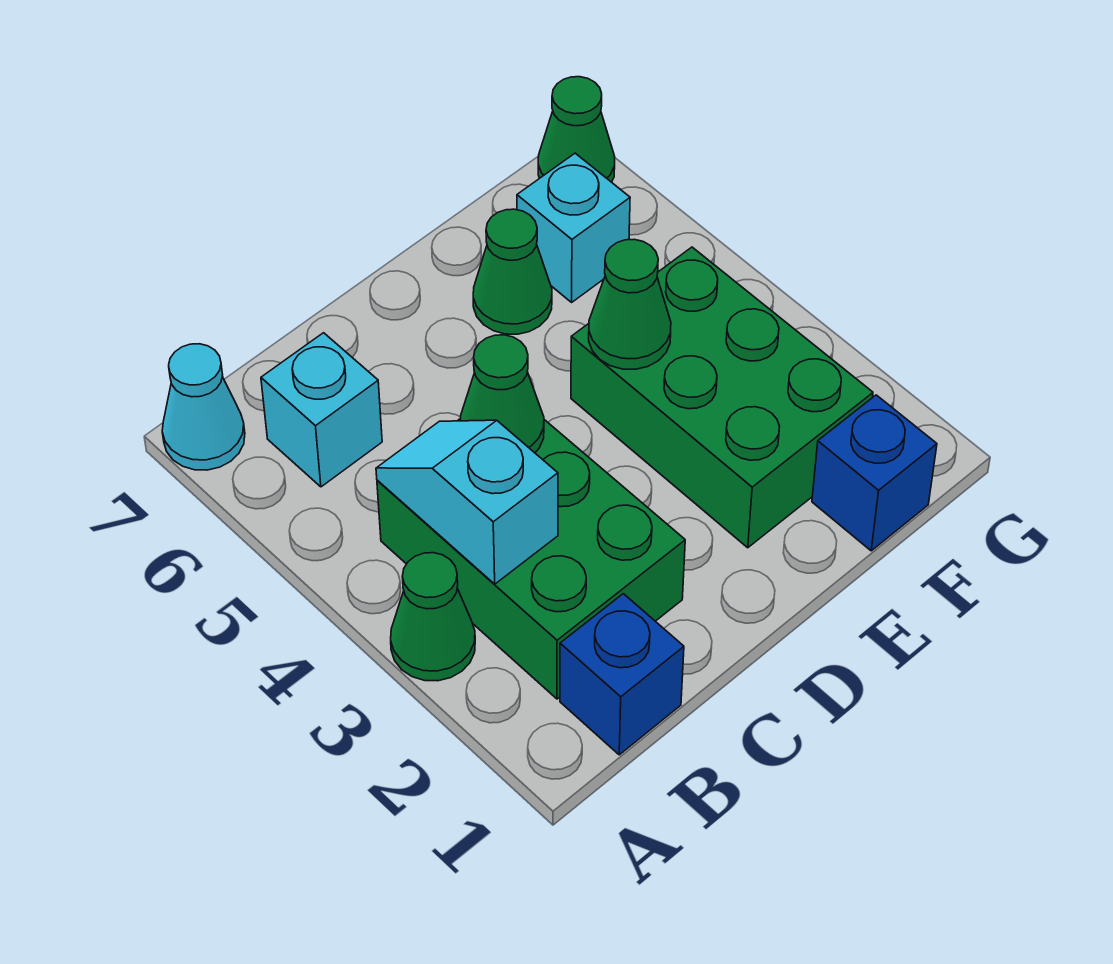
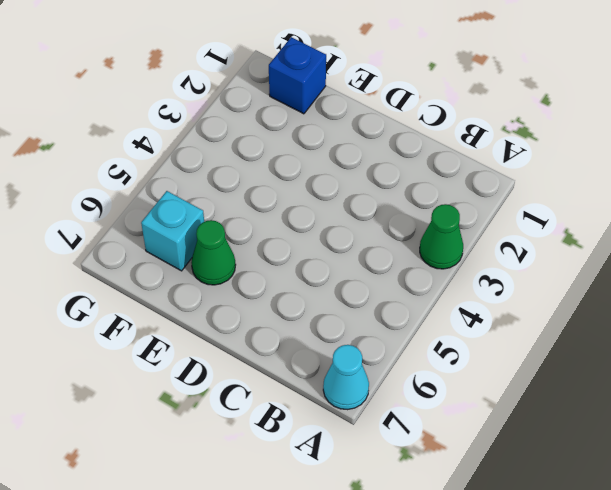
none -> blue 1x1 brick [560,594,684,755]
none -> green 2x3 brick [377,418,685,699]
none -> cyan 1x1 brick [261,333,382,487]

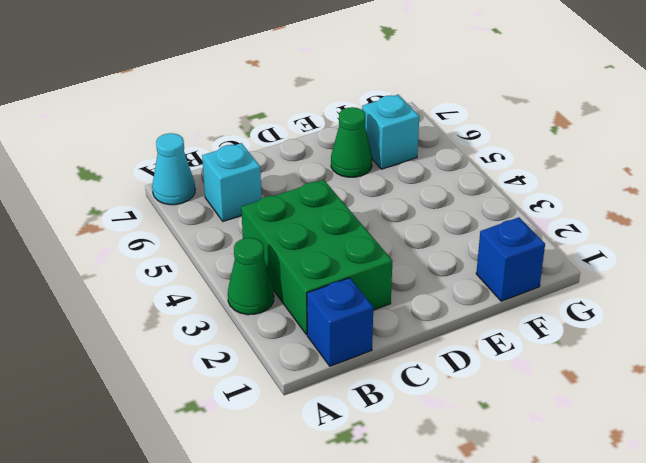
none -> green 2x3 brick [571,247,873,548]
none -> green 1x1 cone [538,77,615,182]
none -> cyan 1x2 slope [376,420,558,584]

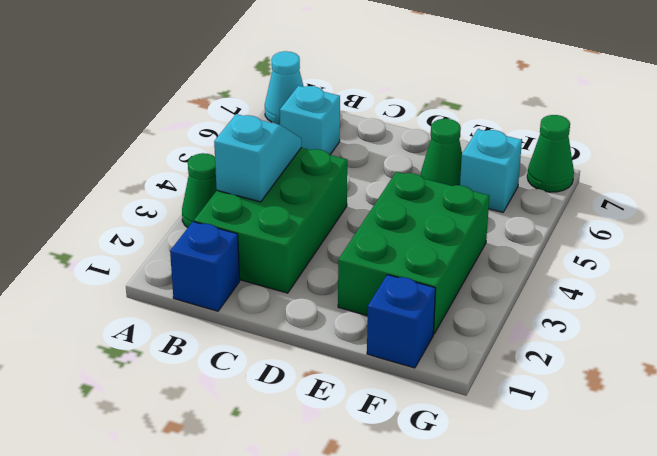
none -> green 1x1 cone [460,335,544,453]
none -> green 1x1 cone [589,239,671,369]

